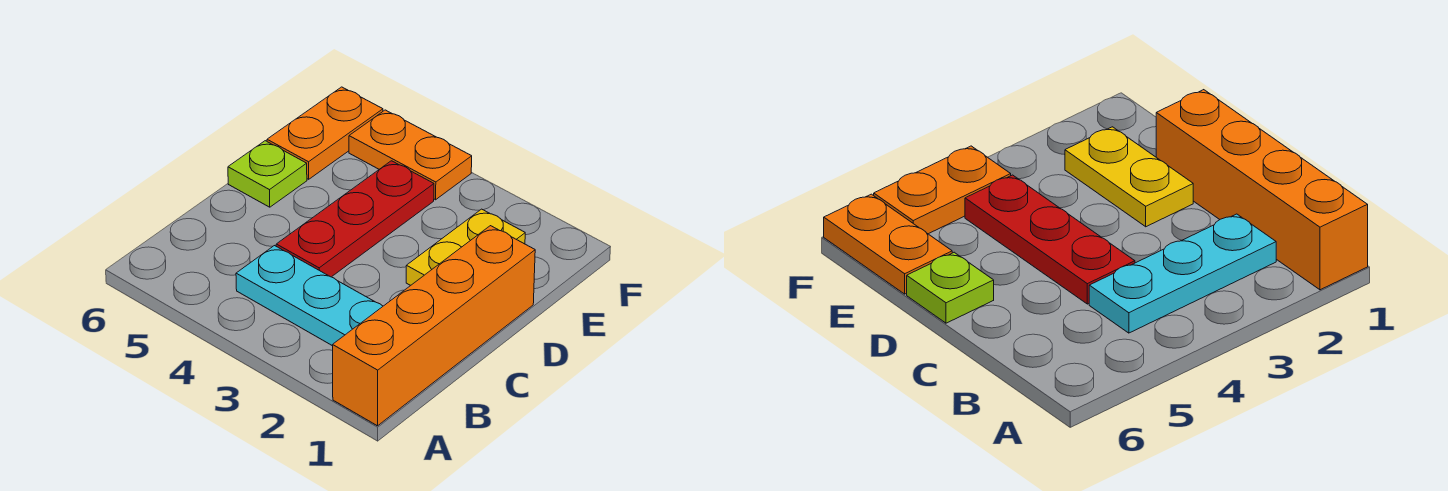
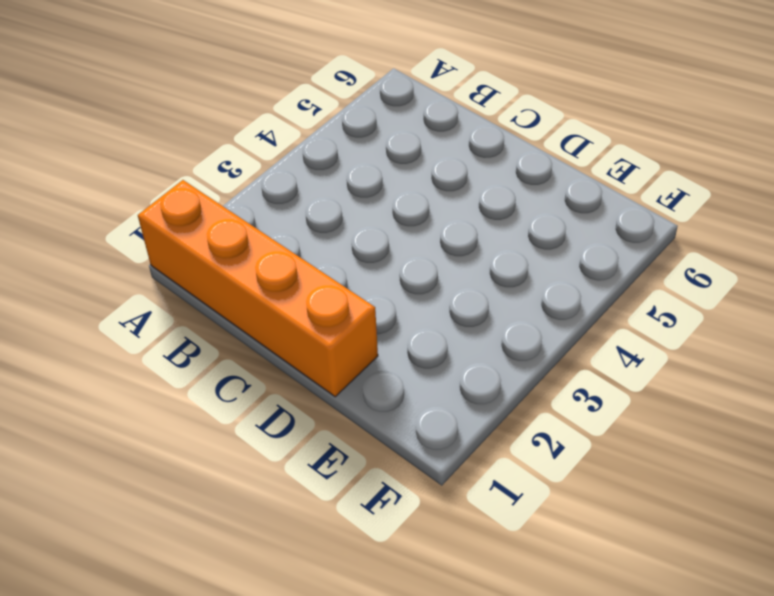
none -> cyan 1x3 plate [236,246,383,346]
none -> red 1x3 plate [276,161,434,277]

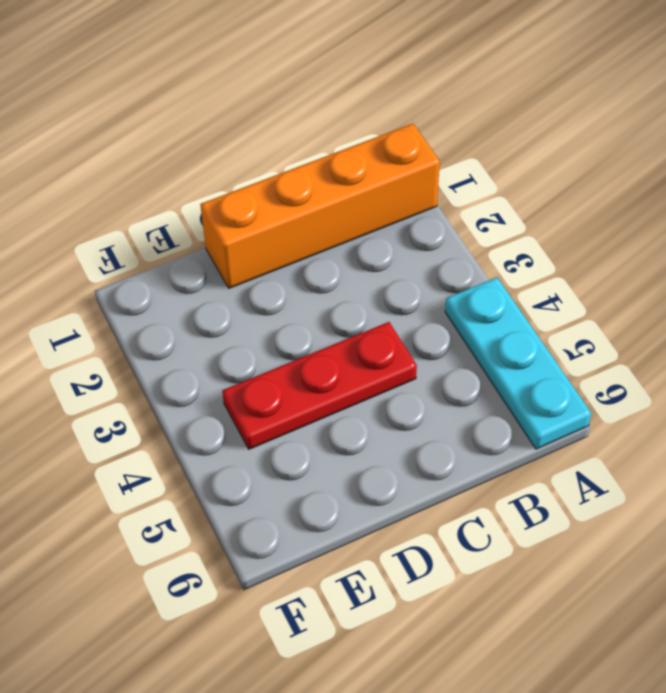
cyan 1x3 plate [445,277,591,449] -> cyan 1x3 plate moved to [236,246,383,346]
none -> yellow 1x2 plate [406,209,525,285]
none -> lime 1x1 plate [228,141,307,207]

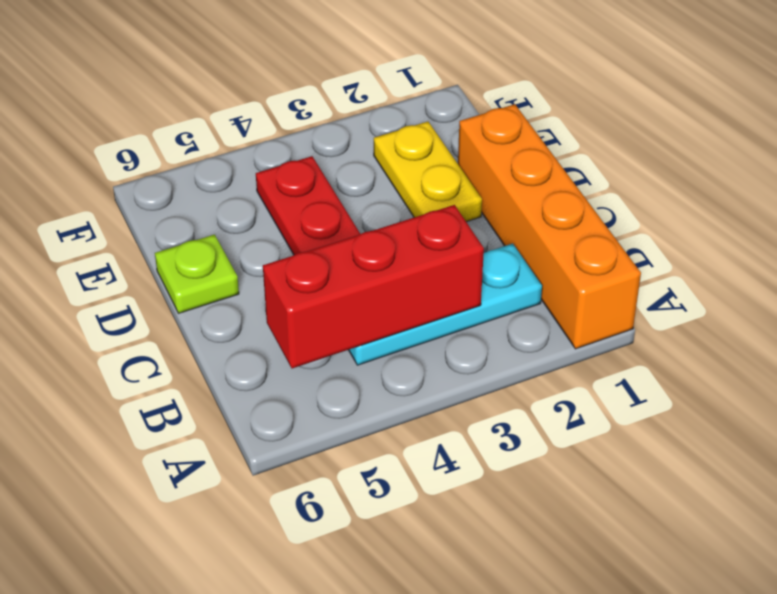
red 1x3 brick [263,205,484,368] -> none
none -> orange 1x2 plate [267,87,383,179]
none -> orange 1x2 plate [349,110,472,200]

